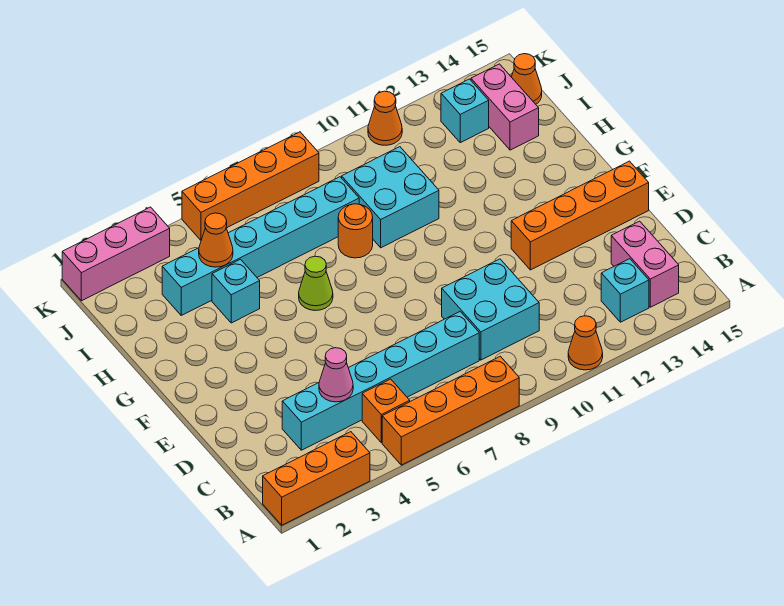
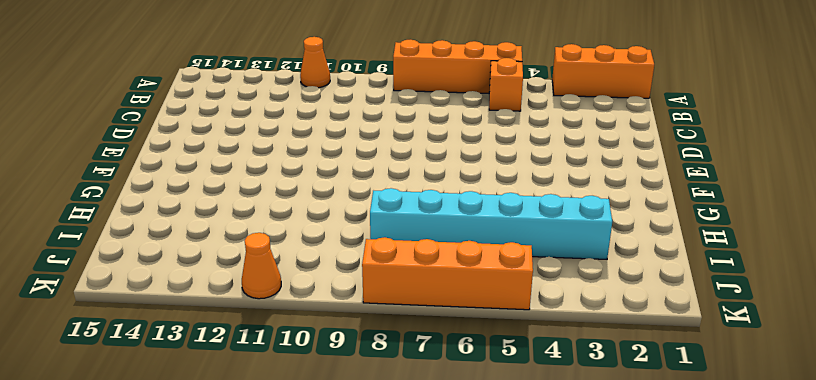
none -> cyan 1x1 brick [601,259,649,322]
none -> pink 1x2 brick [611,221,679,307]
none -> cyan 1x6 brick [282,312,479,450]

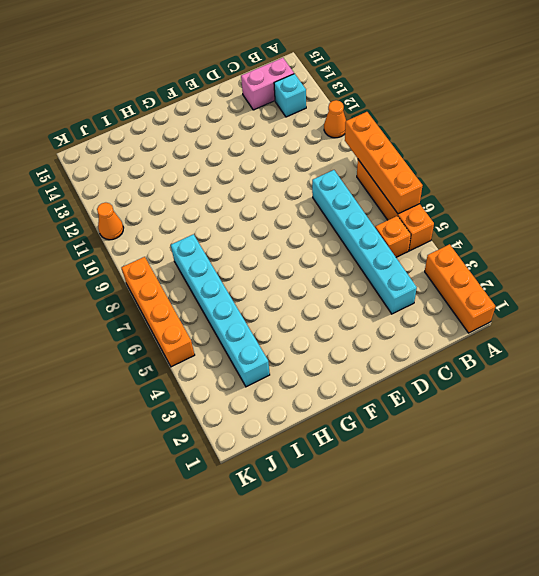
orange 1x4 brick [345,112,423,214] -> orange 1x4 brick moved to [511,161,649,270]
none -> cyan 2x2 brick [442,259,539,360]
none -> lime 1x1 cone [299,256,333,311]
none -> cyan 1x1 brick [212,259,260,323]

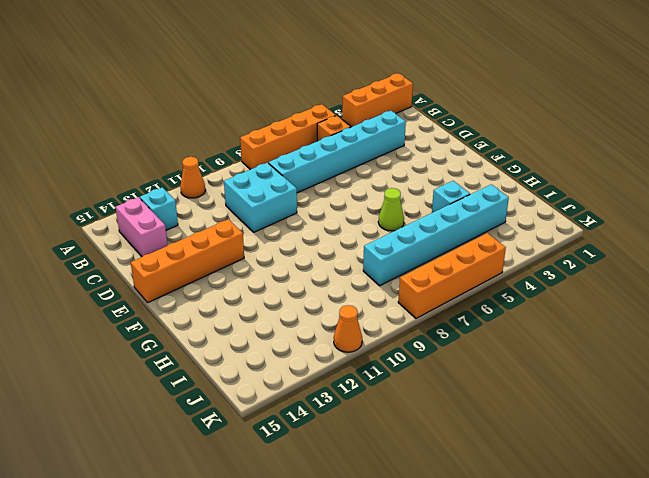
none -> orange 1x1 round brick [338,204,373,258]
none -> cyan 2x2 brick [342,147,439,248]
none -> pink 1x2 brick [471,64,539,150]

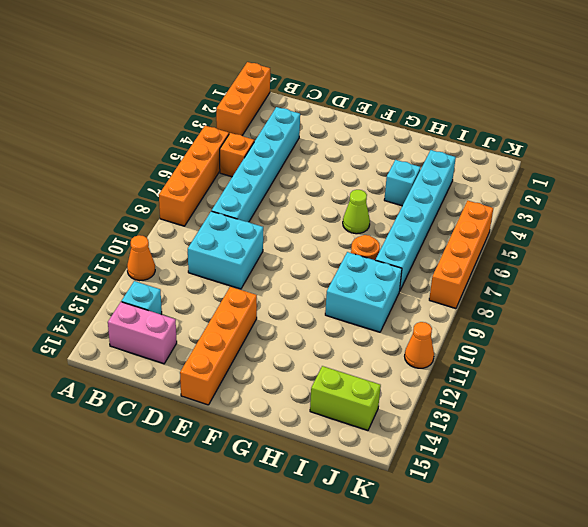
lime 1x2 brick [310,366,381,430] -> pink 1x2 brick [471,64,539,150]
none -> cyan 1x1 brick [441,79,489,143]
none -> orange 1x1 cone [512,54,542,104]
none -> pink 1x3 brick [62,207,170,301]

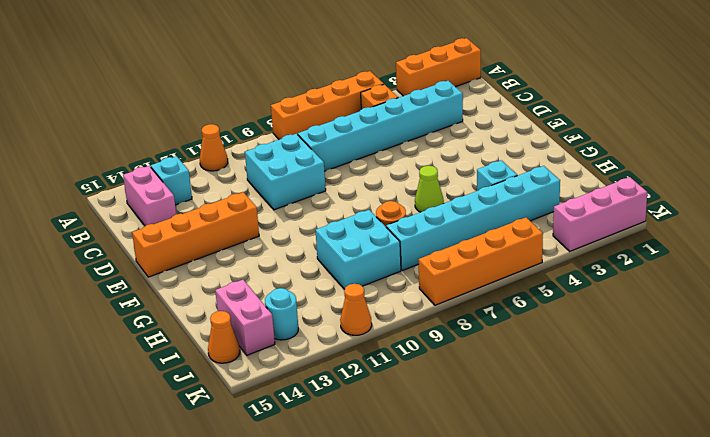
cyan 1x1 round brick [265,288,298,340] -> cyan 1x1 brick [441,79,489,143]
none -> pink 1x1 cone [319,348,353,402]
none -> orange 1x1 cone [199,213,233,267]

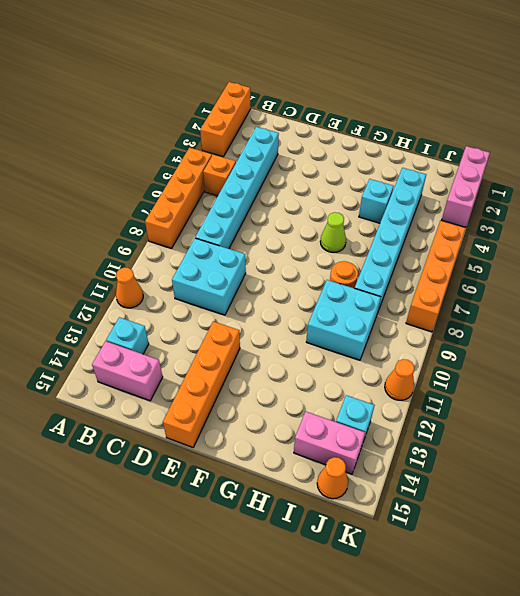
none -> pink 1x1 cone [319,348,353,402]
none -> orange 1x1 cone [199,213,233,267]

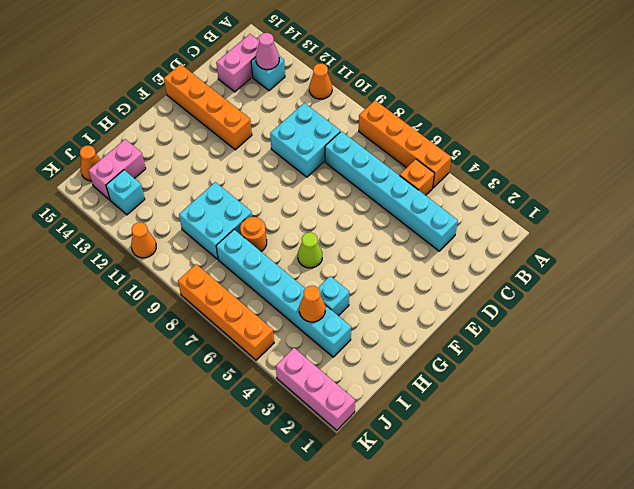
pink 1x1 cone [256,33,279,70] -> pink 1x1 cone moved to [319,348,353,402]
none -> orange 1x3 brick [263,432,370,525]

